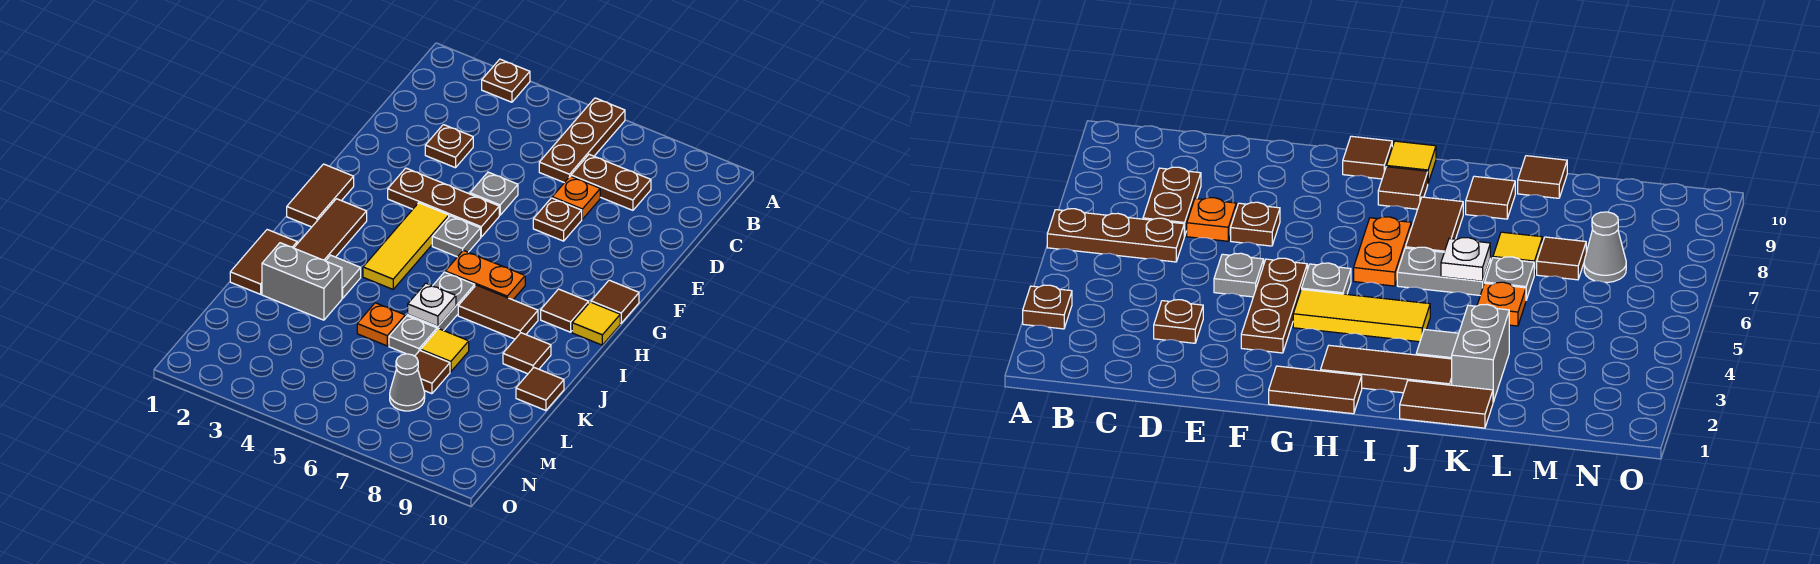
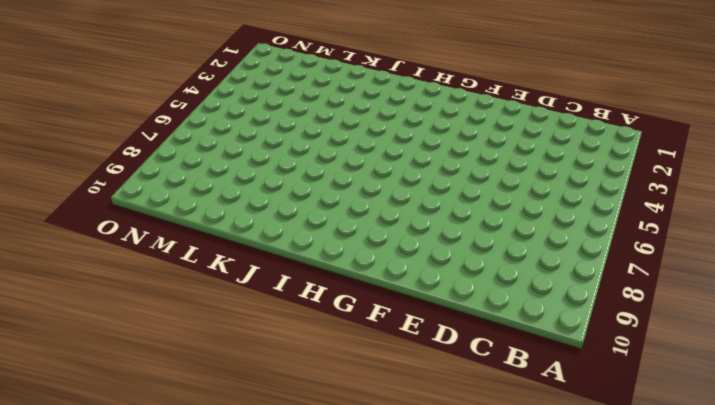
none -> brown 1x1 plate [482,59,530,102]
none -> brown 1x3 plate [539,98,625,183]
none -> brown 1x2 plate [571,154,651,210]

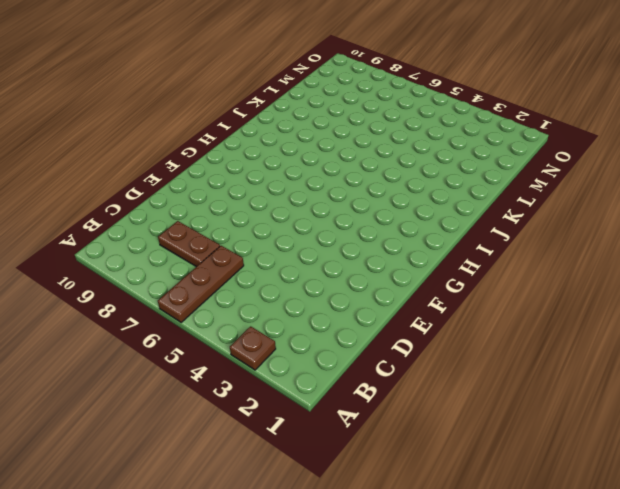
none -> brown 1x1 plate [425,125,473,168]
none -> orange 1x1 plate [552,176,600,219]
none -> grey 1x1 plate [470,172,518,215]

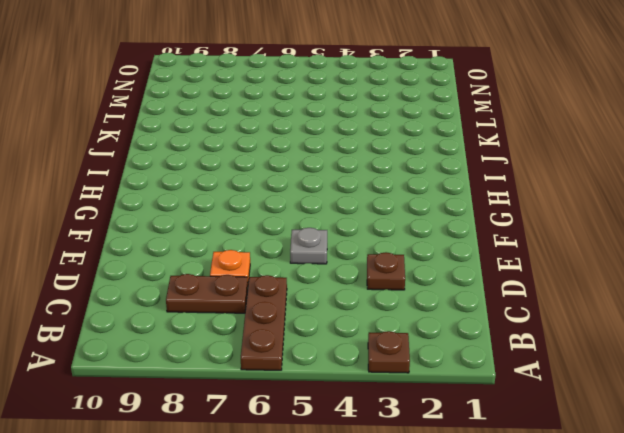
none -> brown 1x1 plate [533,198,582,241]
none -> brown 1x3 plate [388,168,499,237]
none -> brown 1x2 tile [287,164,354,227]

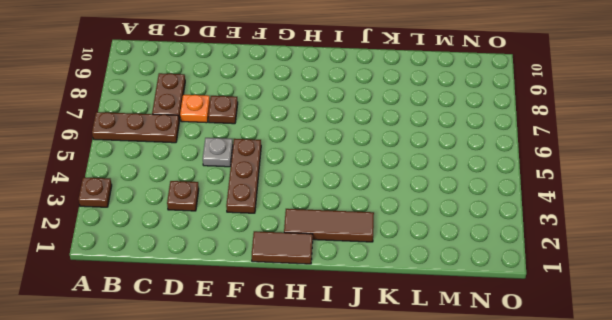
none -> yellow 1x3 tile [363,203,449,289]
none -> grey 1x1 plate [432,216,481,257]
none -> brown 1x1 tile [591,280,639,323]

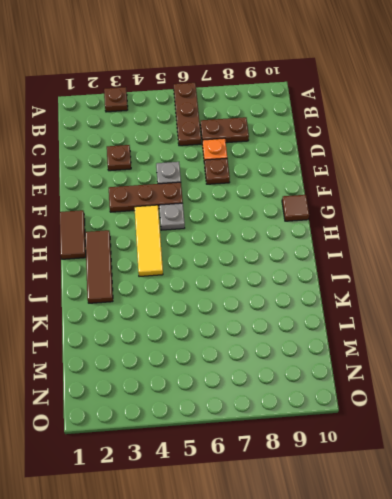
none -> orange 1x2 plate [445,250,525,300]
none -> brown 1x1 tile [541,289,589,332]
none -> yellow 1x1 tile [572,302,620,345]

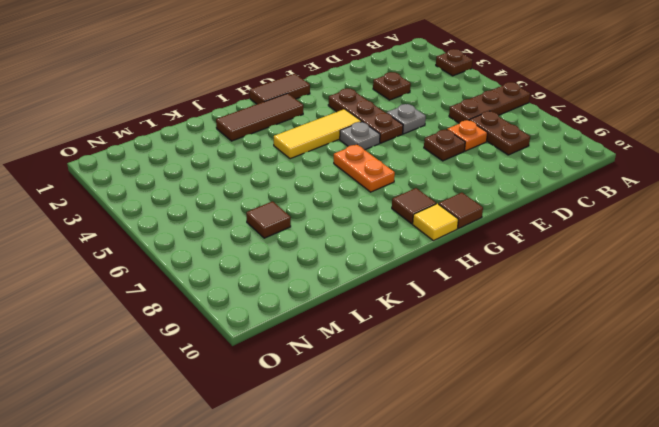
none -> grey 1x2 plate [408,272,475,331]
none -> brown 1x2 tile [458,285,538,339]
none -> brown 1x2 tile [230,230,297,294]

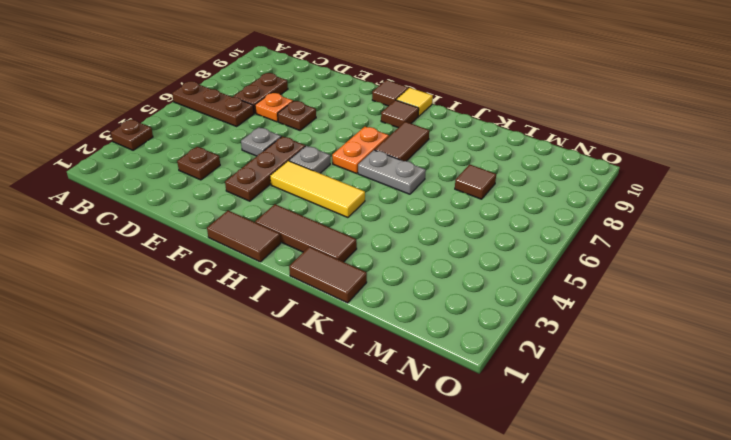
none -> grey 1x1 tile [326,255,361,298]
none -> brown 1x1 tile [503,333,551,374]
none -> grey 1x2 brick [262,243,342,320]

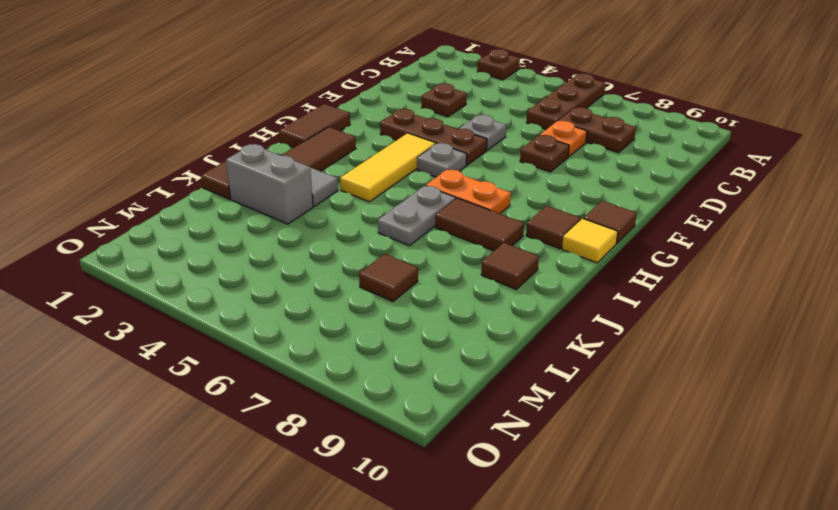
none -> orange 1x1 plate [357,303,405,346]
none -> grey 1x1 plate [389,316,437,356]
none -> yellow 1x1 tile [421,329,469,372]

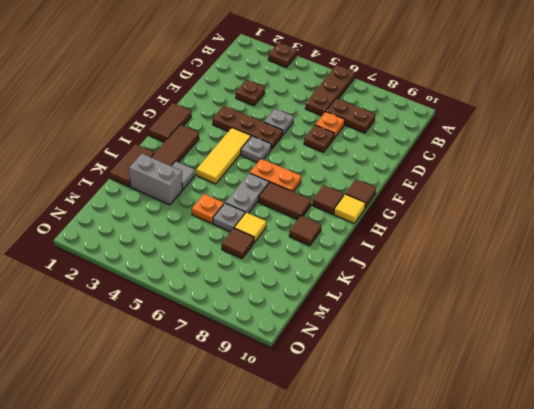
none -> brown 1x1 tile [516,368,564,410]
none -> grey 1x1 cone [390,354,425,411]
none -> white 1x1 plate [408,283,456,327]

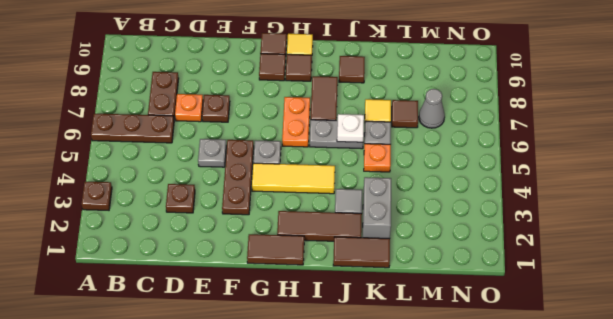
brown 1x1 tile [259,54,286,81] -> brown 1x1 tile moved to [516,368,564,410]

